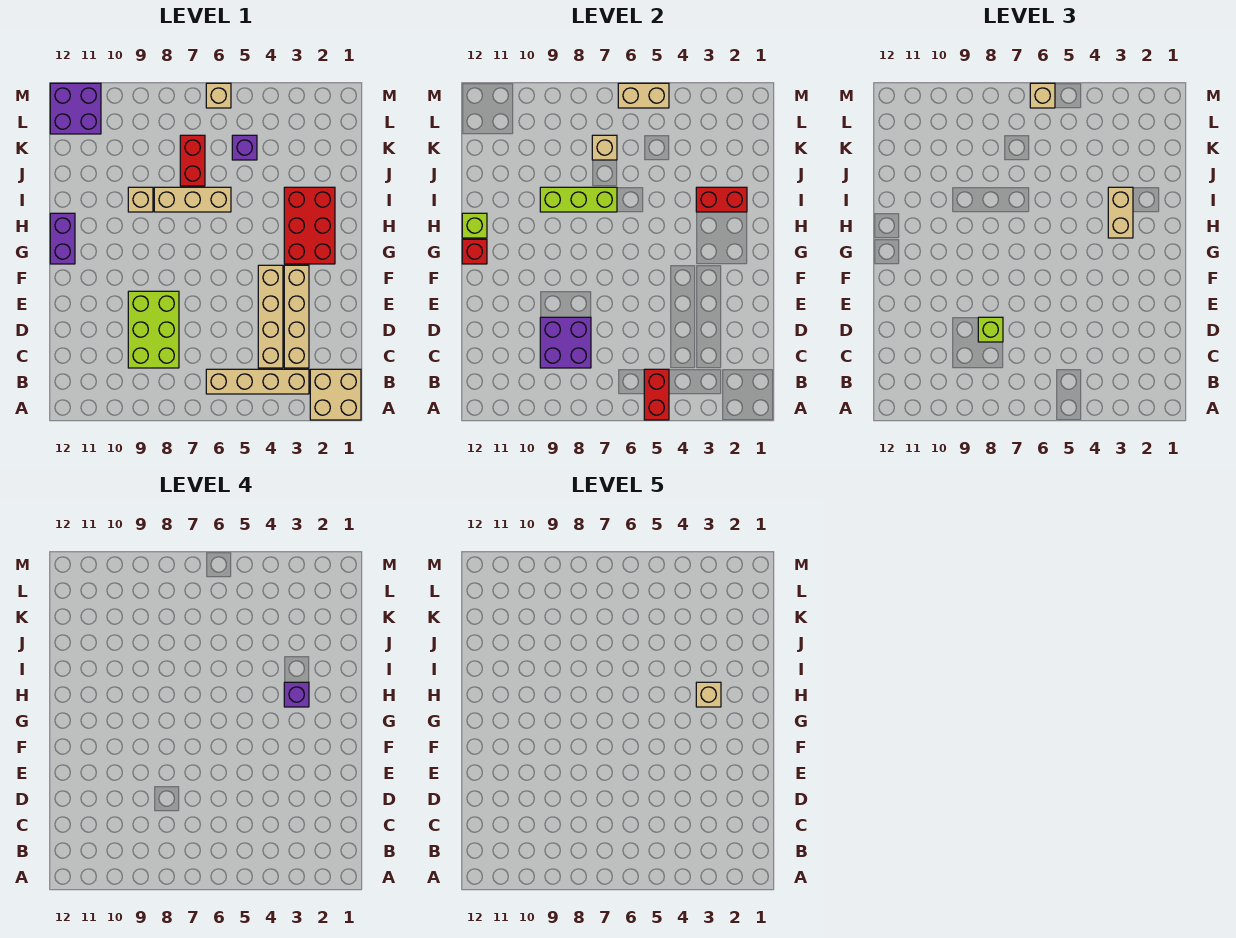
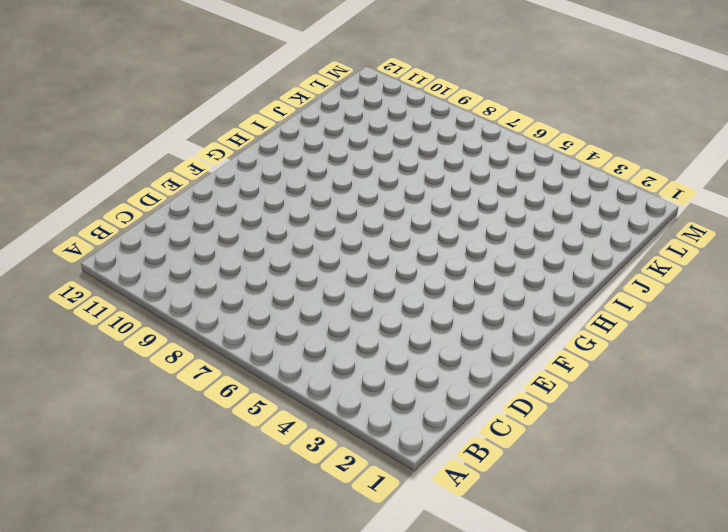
none -> tan 2x2 brick [310,369,361,420]
none -> tan 1x4 brick [206,369,309,394]
none -> tan 1x4 brick [284,265,309,368]

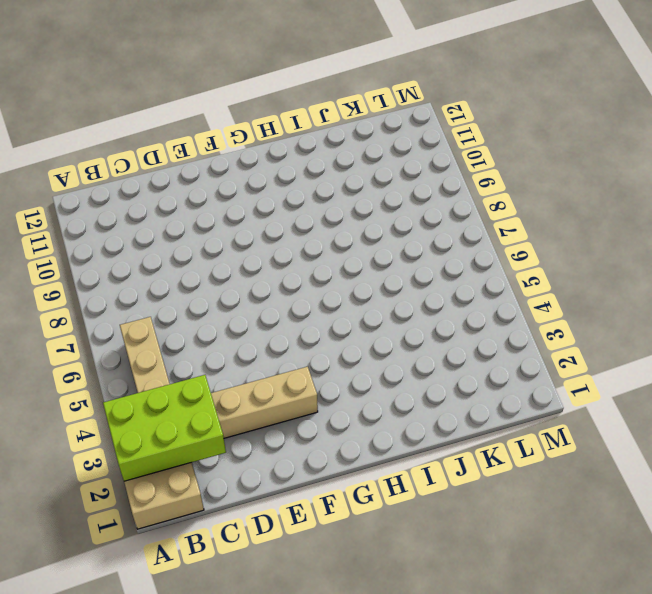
lime 2x3 brick [103,375,226,481] -> lime 2x3 brick moved to [128,291,179,368]
none -> tan 1x4 brick [258,265,283,368]
none -> red 2x3 brick [284,187,335,264]
none -> purple 1x2 brick [50,213,75,264]

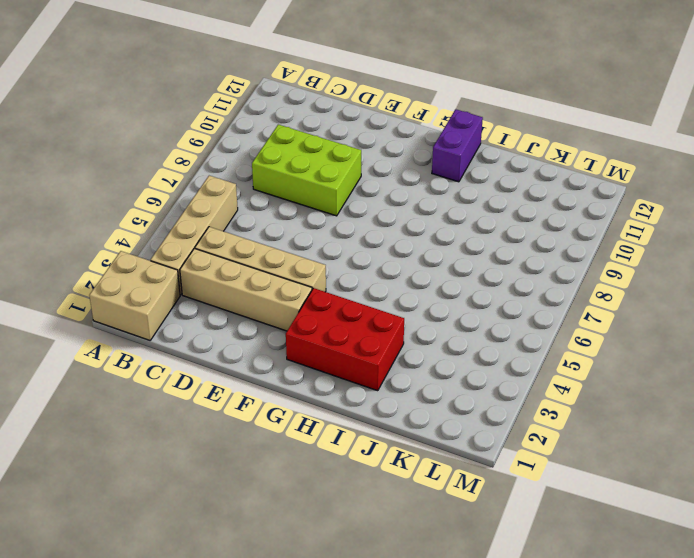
purple 1x2 brick [432,109,483,182] -> purple 1x2 brick turned to [50,213,75,264]
none -> tan 1x3 brick [154,187,231,212]
none -> tan 1x1 brick [128,187,153,212]
none -> red 1x2 brick [180,135,205,186]

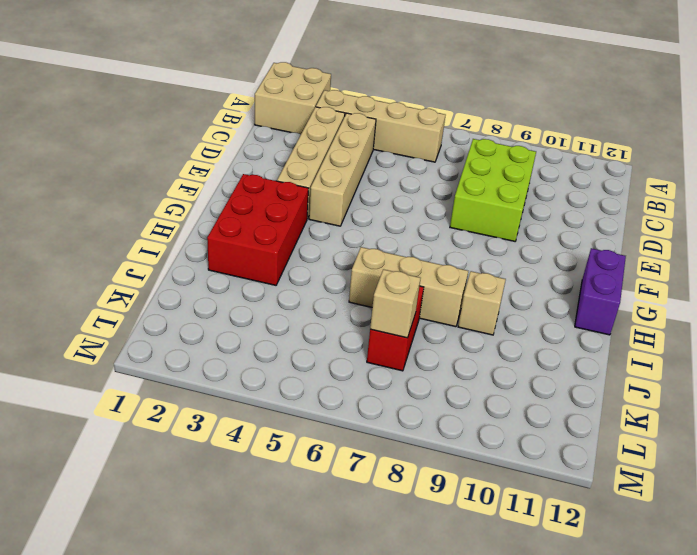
none -> purple 1x1 brick [232,135,257,160]
none -> purple 2x2 brick [50,83,101,134]
none -> tan 1x1 brick [206,83,231,108]

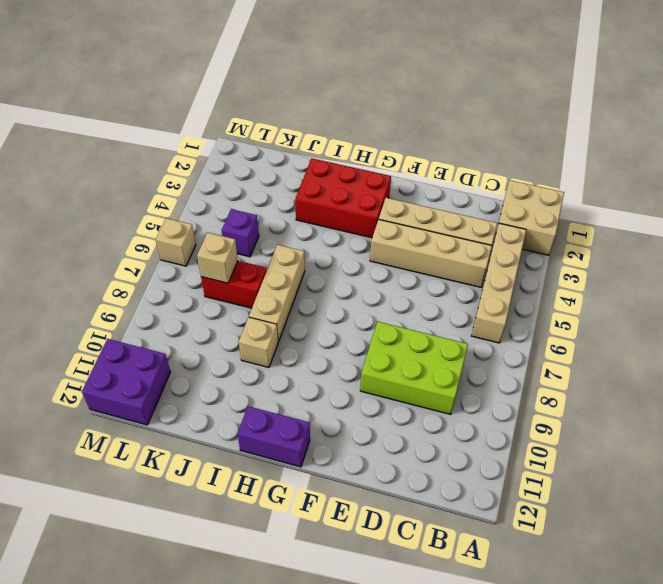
none -> red 1x2 brick [644,369,669,420]
none -> purple 2x2 brick [540,317,591,368]
none -> red 1x1 brick [462,239,487,264]

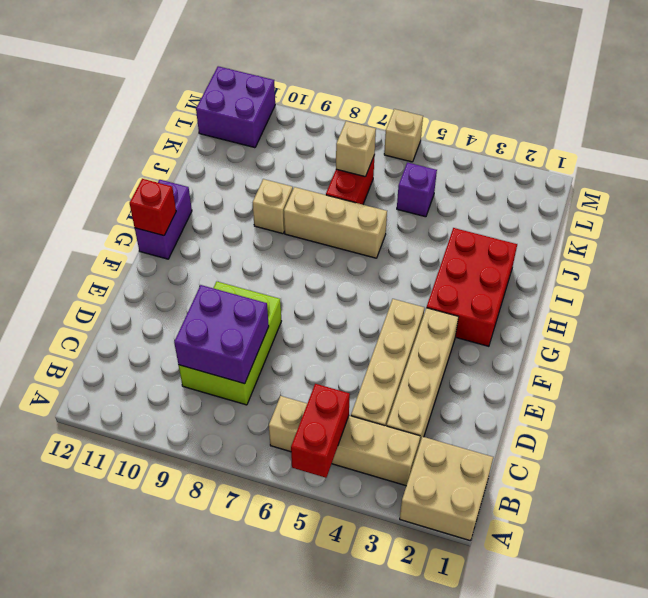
none -> lime 1x1 brick [462,213,487,238]
none -> red 1x2 brick [696,187,747,212]
none -> lime 1x3 brick [540,187,617,212]

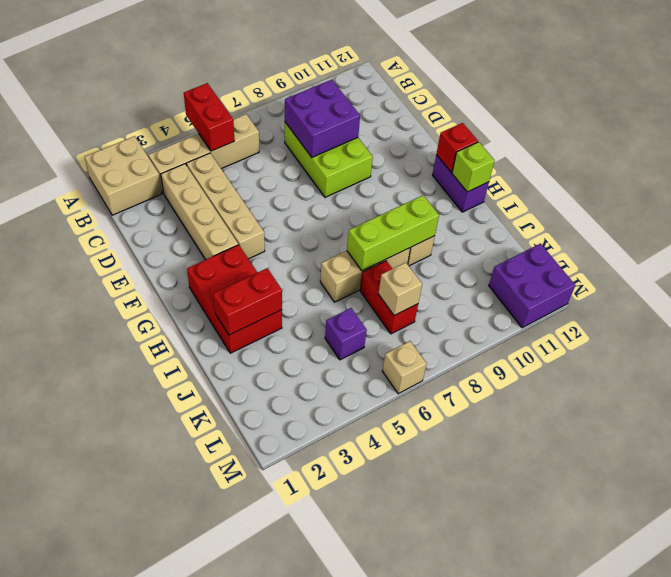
none -> tan 1x2 brick [618,83,669,108]
none -> lime 1x1 brick [978,317,1003,342]
none -> tan 1x2 brick [1108,187,1133,238]

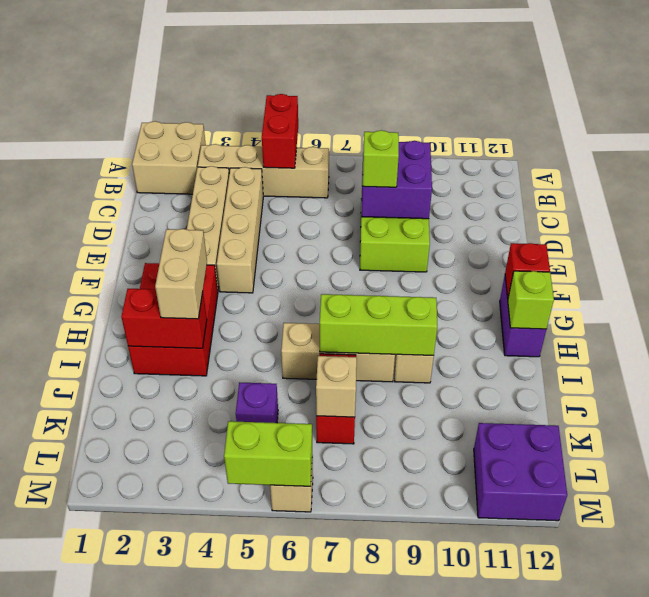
lime 1x2 brick [224,421,312,486] -> tan 1x2 brick [618,83,669,108]
none -> tan 1x1 brick [1030,83,1055,108]
none -> purple 1x1 brick [284,682,309,707]
none -> tan 1x1 brick [696,682,721,707]

